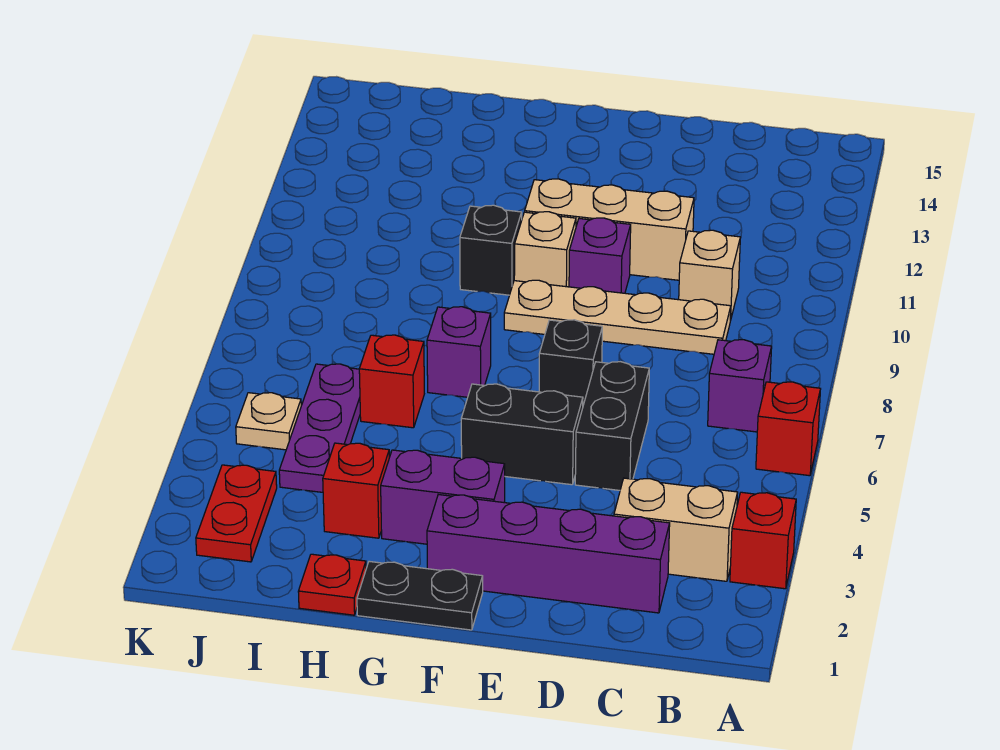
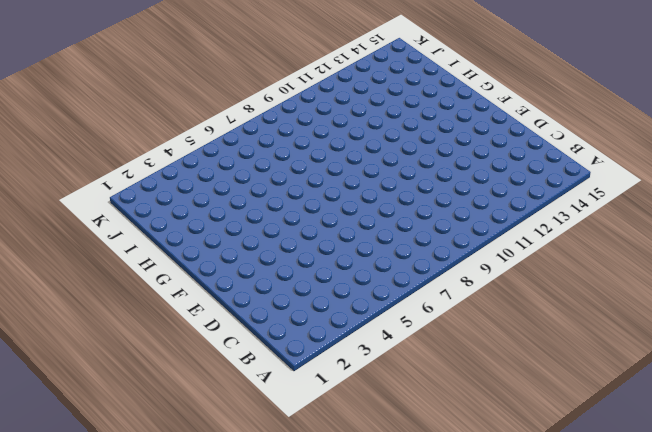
none -> red 1x1 brick [730,492,796,589]
none -> red 1x1 brick [756,382,820,476]
none -> tan 1x2 brick [614,478,738,581]

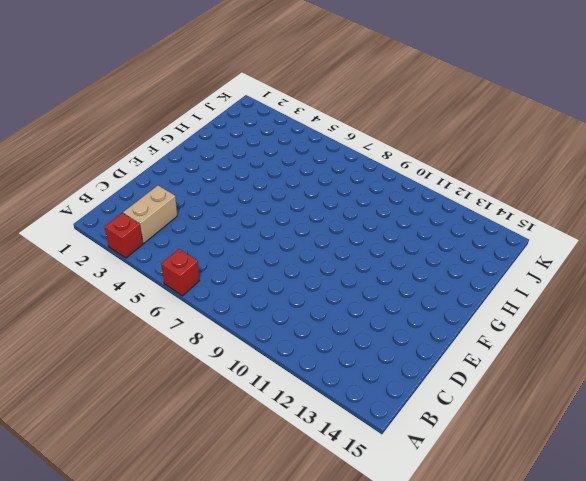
none -> purple 1x1 brick [708,340,772,432]
none -> purple 1x4 brick [427,495,670,613]
none -> tan 1x4 plate [504,280,731,354]

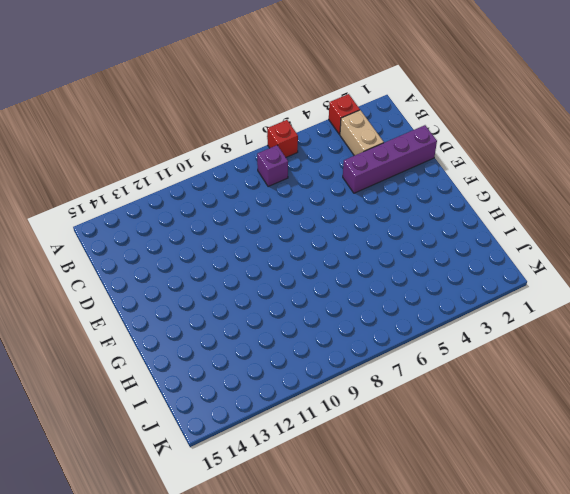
purple 1x4 brick [343,125,437,193] -> purple 1x4 brick turned to [427,495,670,613]
none -> tan 1x4 plate [504,280,731,354]
none -> tan 1x1 brick [679,230,740,321]
none -> black 1x2 brick [575,362,649,490]

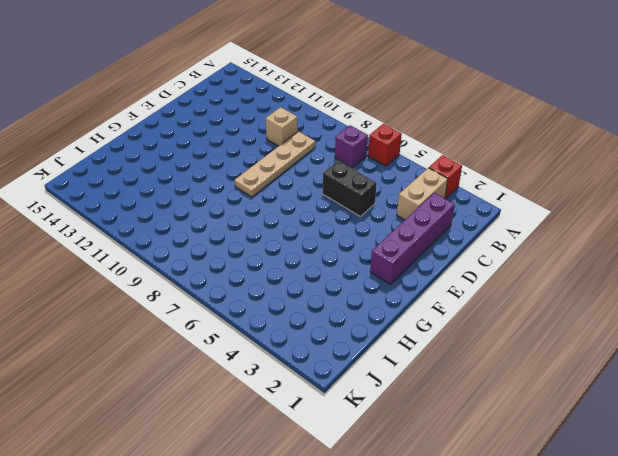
none -> tan 1x3 brick [525,179,694,280]
none -> black 1x2 brick [461,384,583,485]
none -> black 1x1 brick [539,320,602,405]

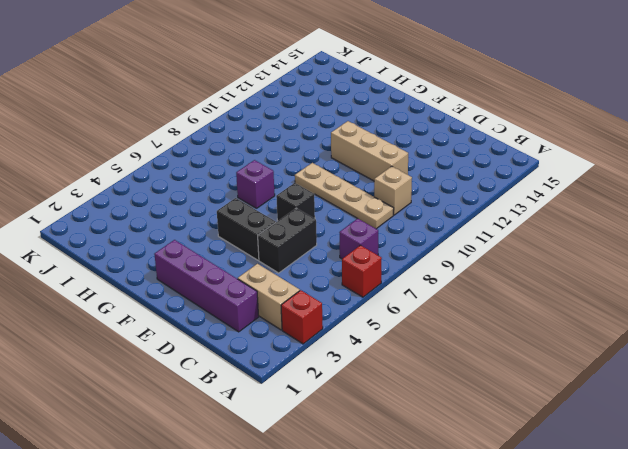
none -> purple 1x1 brick [569,218,631,293]
none -> black 1x2 plate [357,561,483,630]
none -> purple 1x2 brick [381,450,505,544]

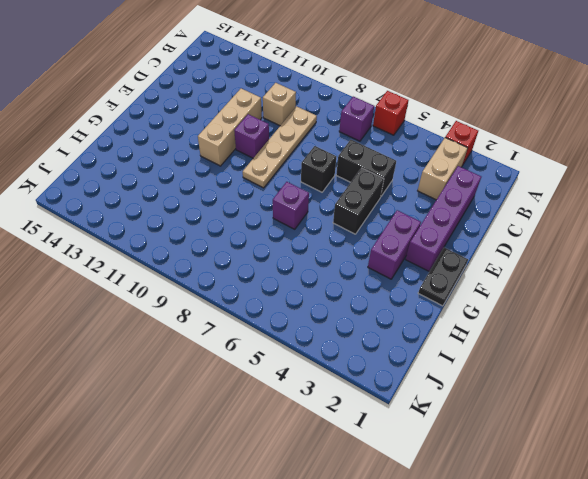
none -> tan 1x1 brick [514,212,576,287]
none -> black 1x1 brick [460,205,522,295]
none -> red 1x1 plate [298,554,366,615]

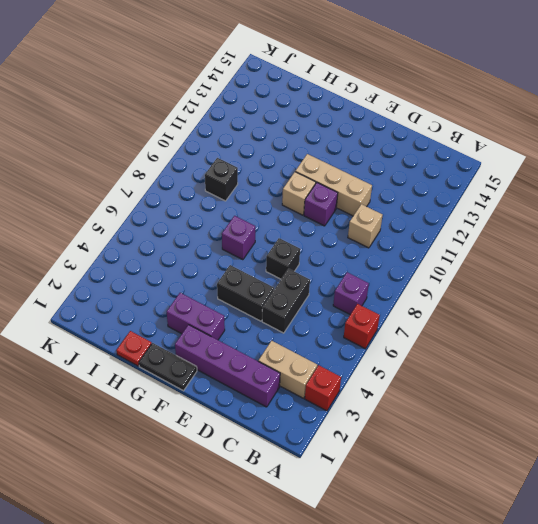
black 1x1 brick [205,158,238,201] -> black 1x1 brick moved to [460,205,522,295]
none -> tan 1x4 plate [504,280,731,354]
none -> red 1x1 brick [323,443,389,538]
none -> red 1x1 brick [359,335,424,428]

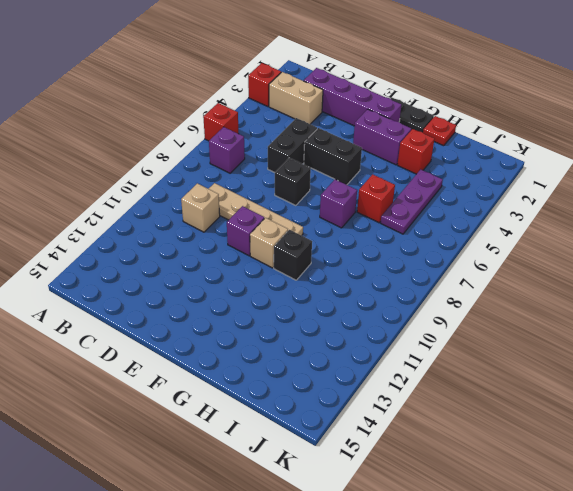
none -> tan 1x3 brick [525,179,694,280]
none -> red 1x2 plate [196,465,277,562]
none -> tan 1x1 plate [236,393,301,450]

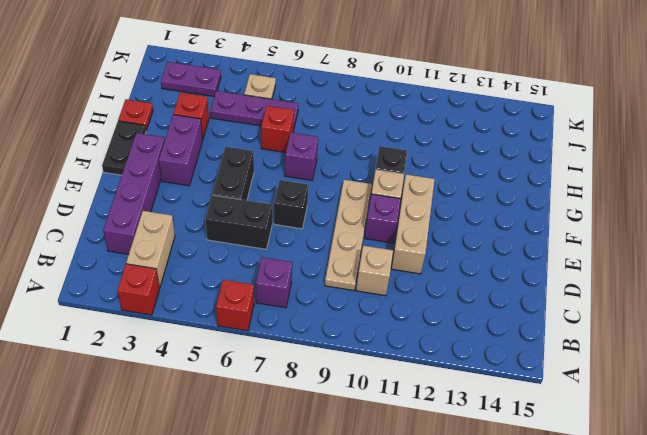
purple 1x2 plate [161,62,221,96] -> red 1x2 plate [196,465,277,562]

